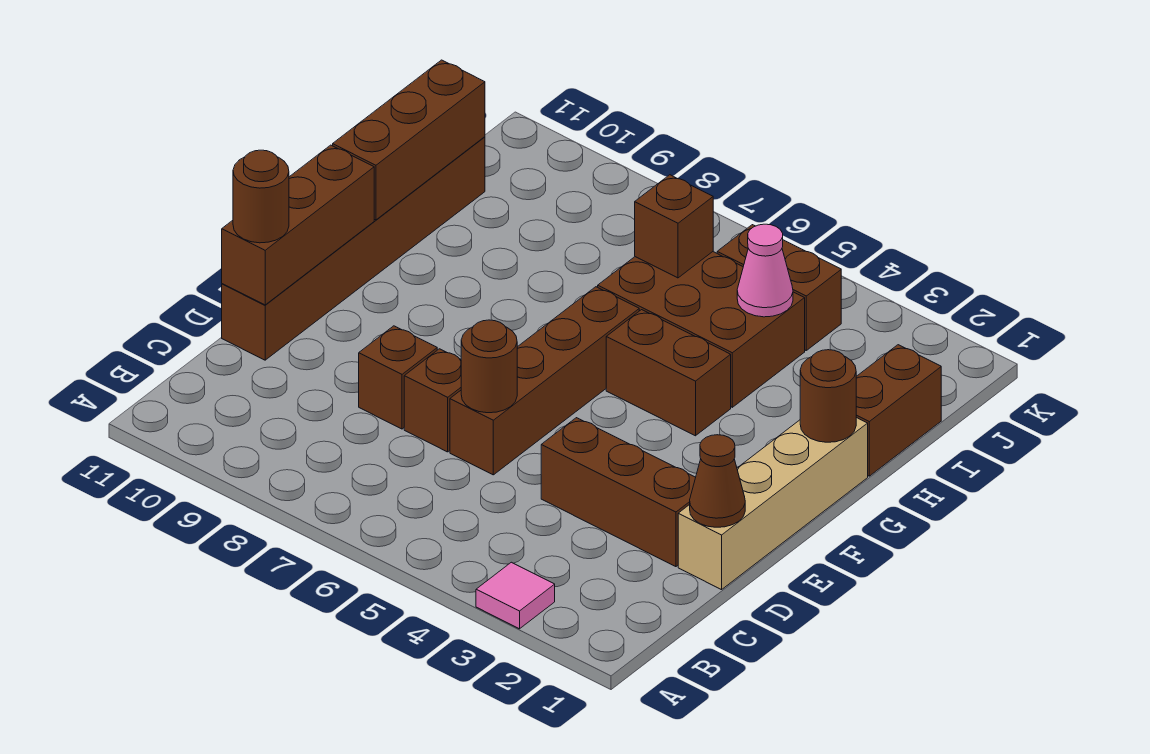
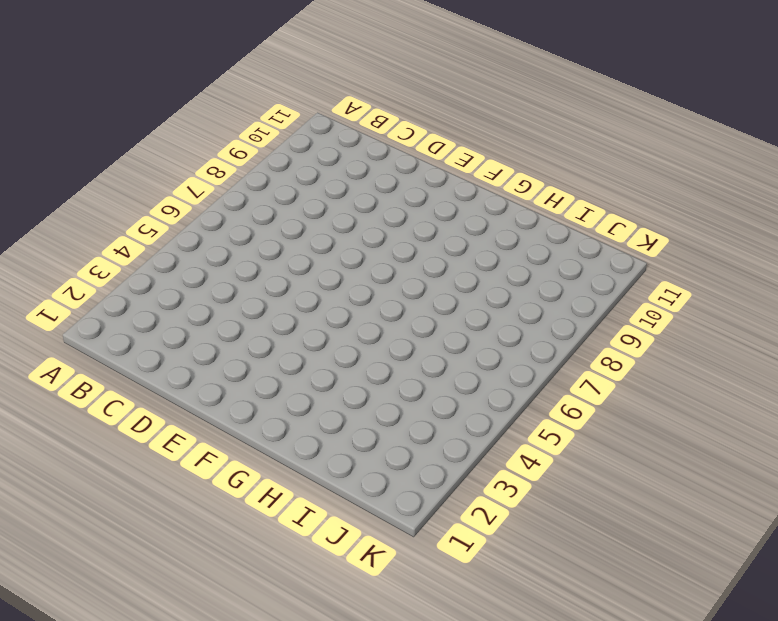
none -> pink 1x1 tile [476,562,555,629]
none -> tan 1x4 brick [678,417,868,590]
none -> brown 1x3 brick [541,418,696,567]

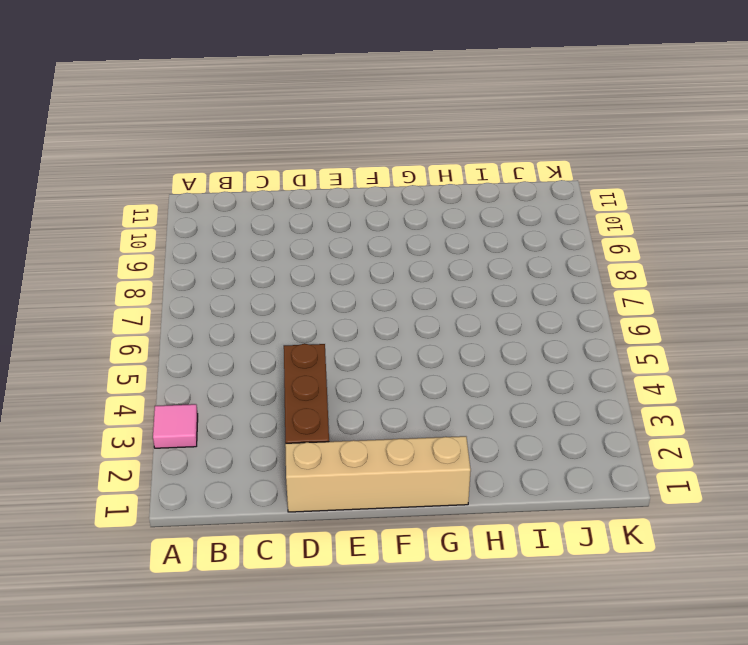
none -> brown 1x4 brick [450,287,639,475]
none -> brown 1x1 brick [404,349,461,452]
none -> brown 1x1 brick [359,326,437,429]

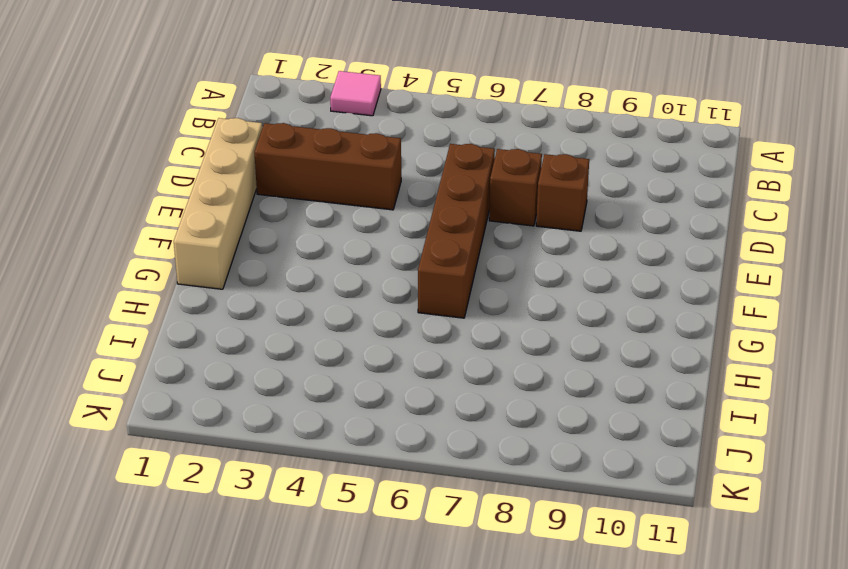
none -> brown 1x6 brick [222,137,485,360]
none -> brown 1x2 brick [606,310,731,436]
none -> brown 1x2 brick [856,345,941,476]

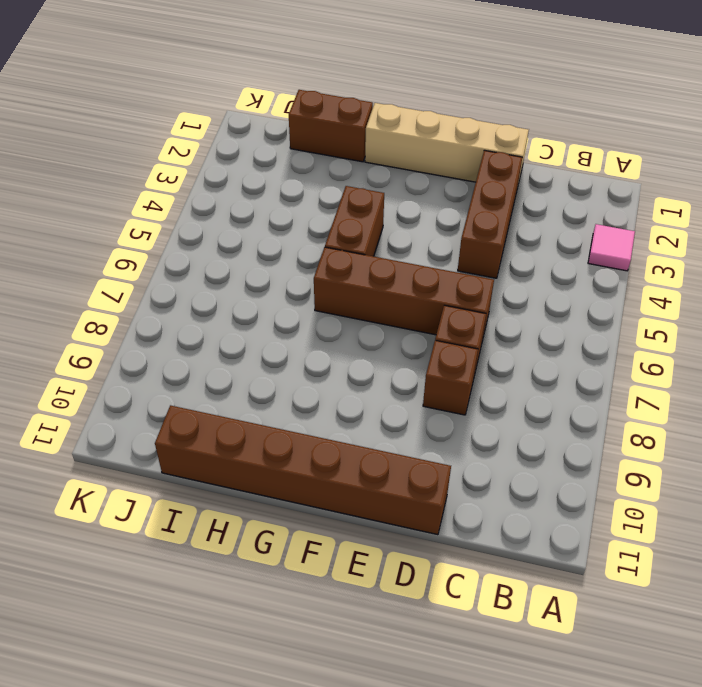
none -> brown 2x3 brick [598,252,805,407]
none -> brown 1x2 brick [717,225,841,350]
none -> brown 1x1 cone [690,435,745,527]

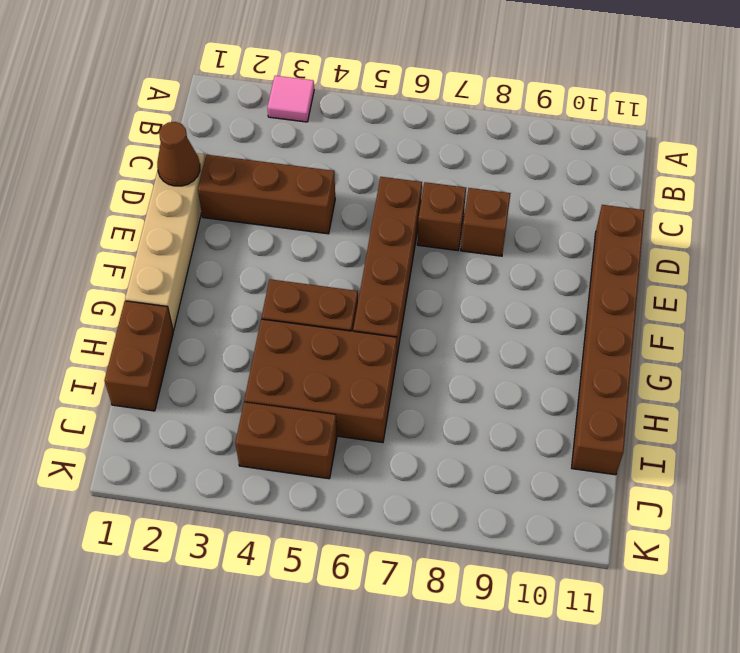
none -> brown 1x1 round brick [461,320,517,413]
none -> brown 1x3 brick [222,145,374,305]
none -> brown 1x1 round brick [800,350,856,442]

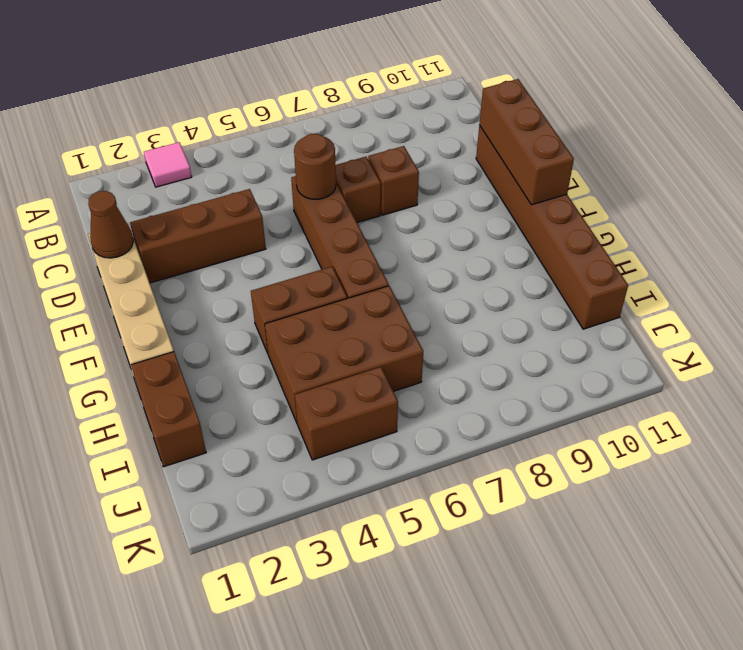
none -> brown 1x1 round brick [800,350,856,442]
none -> brown 1x3 brick [333,60,485,220]
none -> pink 1x1 cone [737,224,793,317]

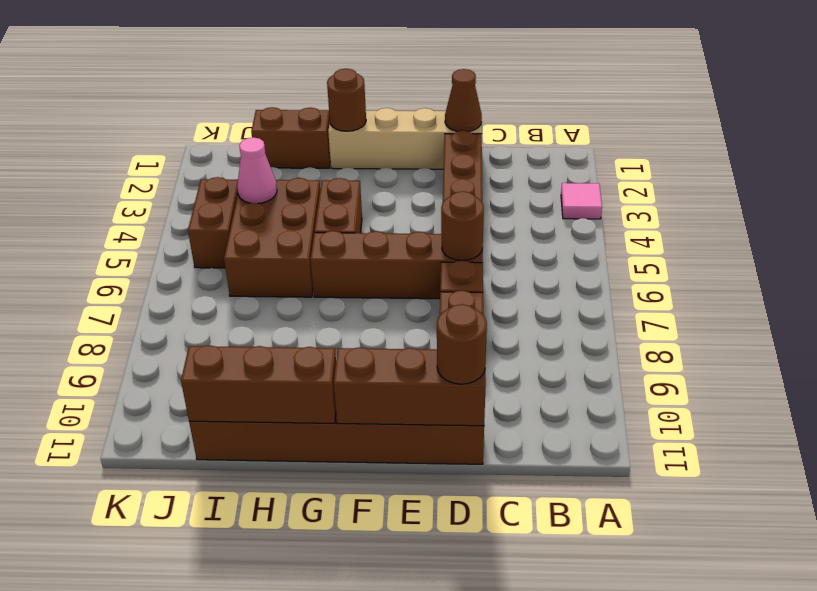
none -> brown 1x1 brick [635,175,713,278]

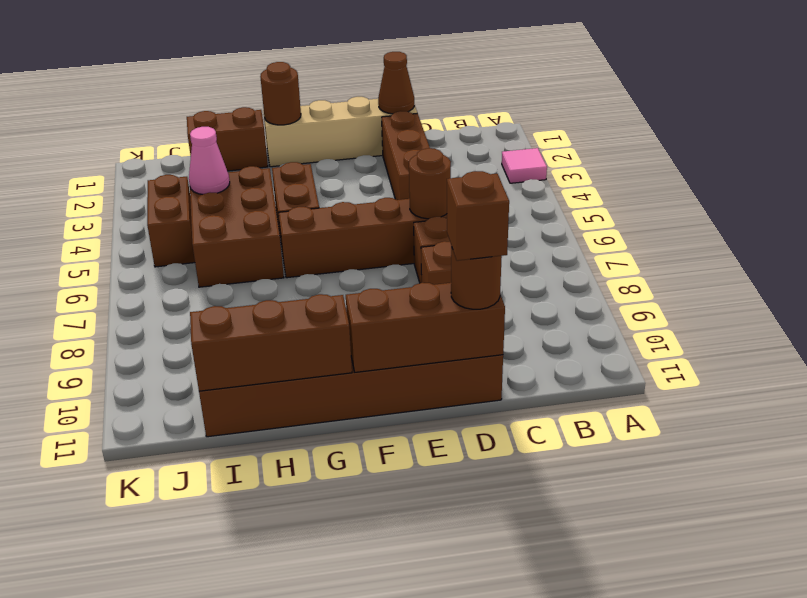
brown 1x1 brick [447,171,509,261] -> brown 1x1 brick moved to [635,175,713,278]

